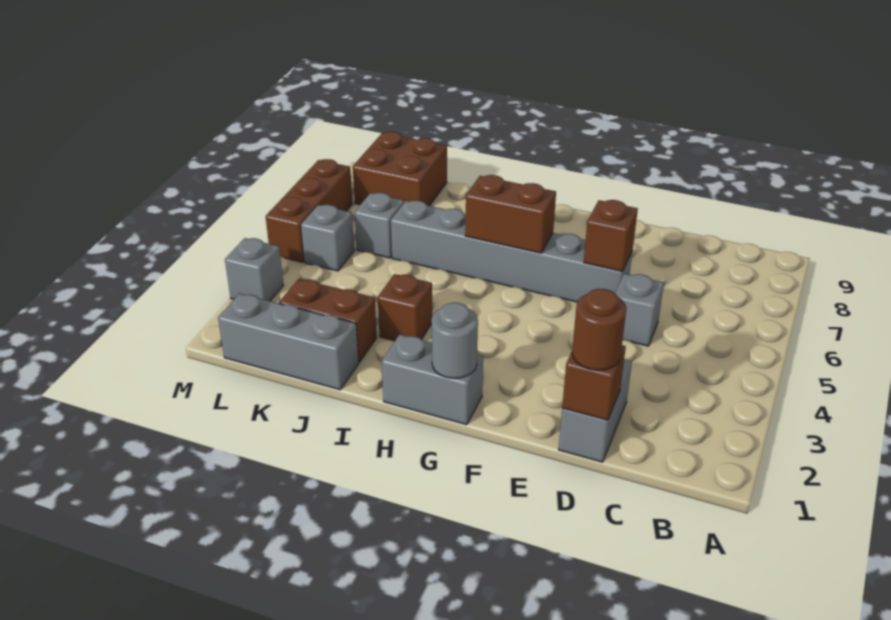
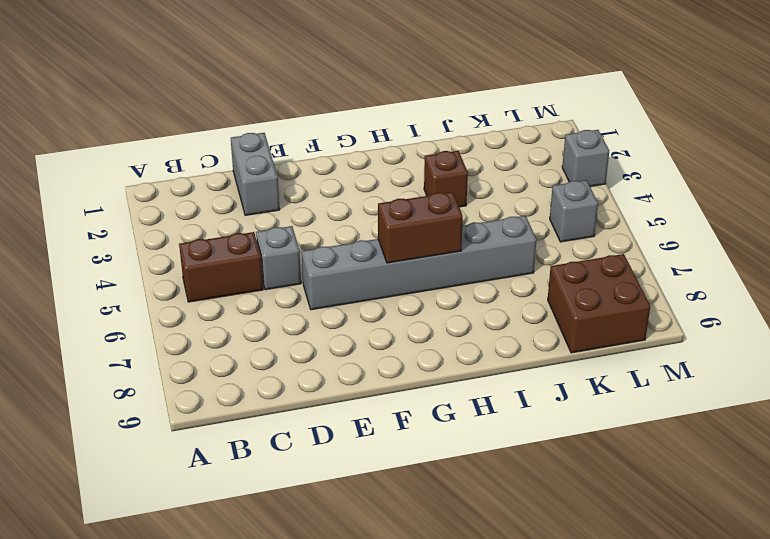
brown 1x2 brick [179,232,263,302] -> brown 1x2 brick moved to [279,279,377,362]
none -> grey 1x2 brick [382,335,483,425]
none -> grey 1x3 brick [218,293,359,390]
none -> grey 1x1 brick [355,193,404,258]

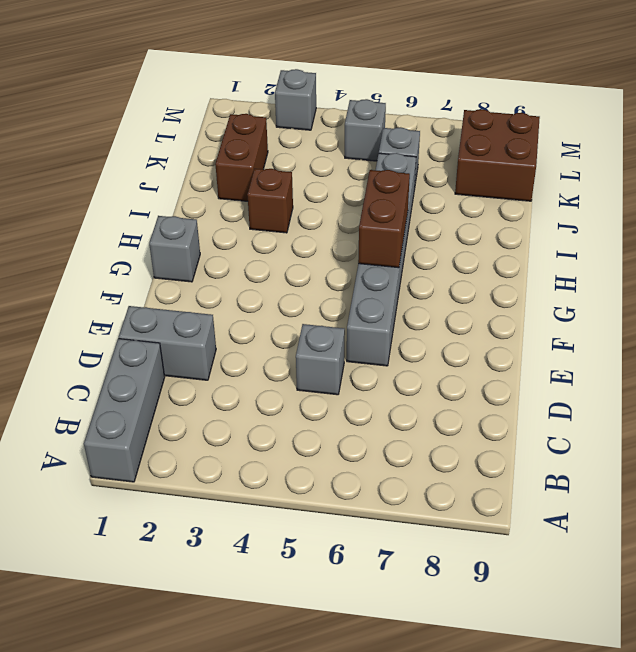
grey 1x3 brick [84,339,165,482] -> grey 1x3 brick moved to [218,293,359,390]
grey 1x1 brick [149,216,200,282] -> grey 1x2 brick [382,335,483,425]
none -> brown 1x3 brick [266,159,353,262]
none -> brown 1x1 brick [562,345,626,420]
none -> brown 1x1 brick [584,200,638,271]

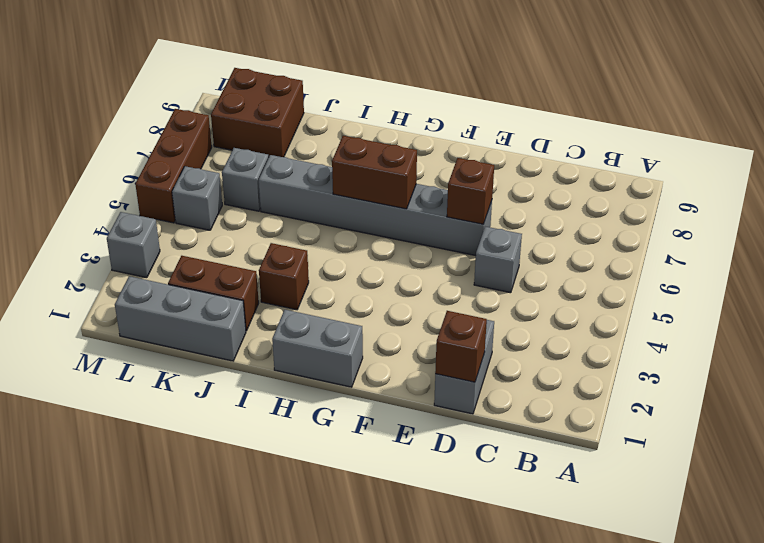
none -> grey 1x1 round brick [432,303,478,378]
none -> brown 1x1 round brick [572,289,626,370]

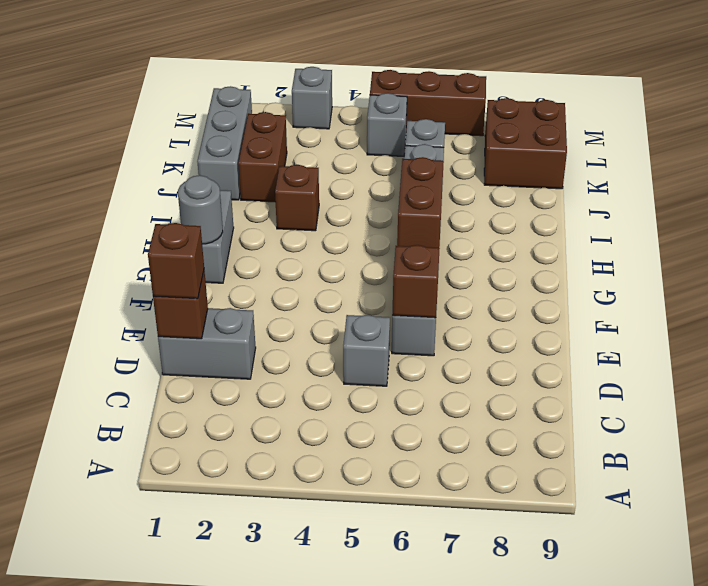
brown 1x1 brick [148,223,204,299] -> brown 1x1 round brick [572,289,626,370]

